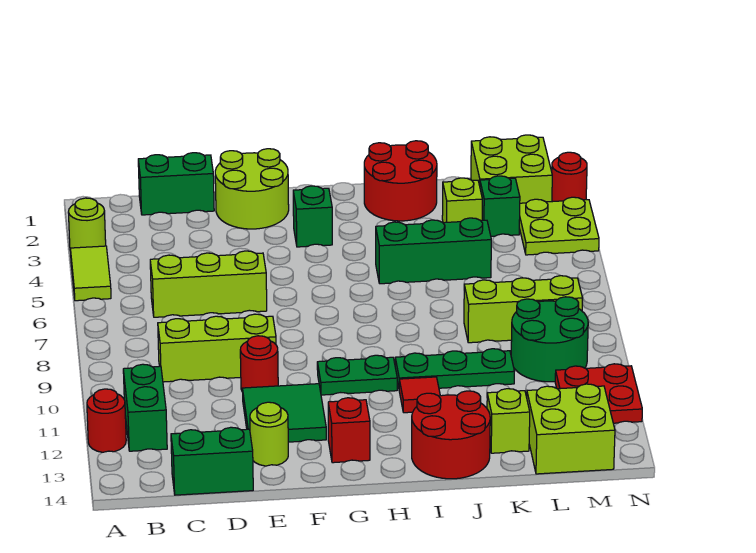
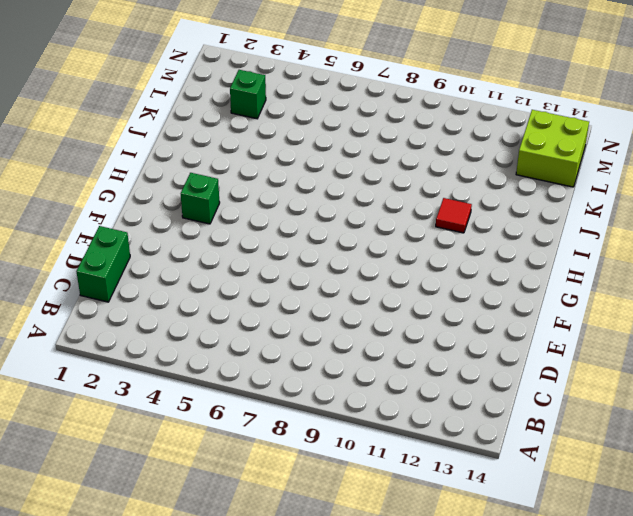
none -> lime 1x1 round brick [68,198,106,251]
none -> lime 1x2 tile [70,246,111,301]
none -> red 1x1 round brick [87,389,126,452]
none -> green 1x2 brick [123,364,167,451]

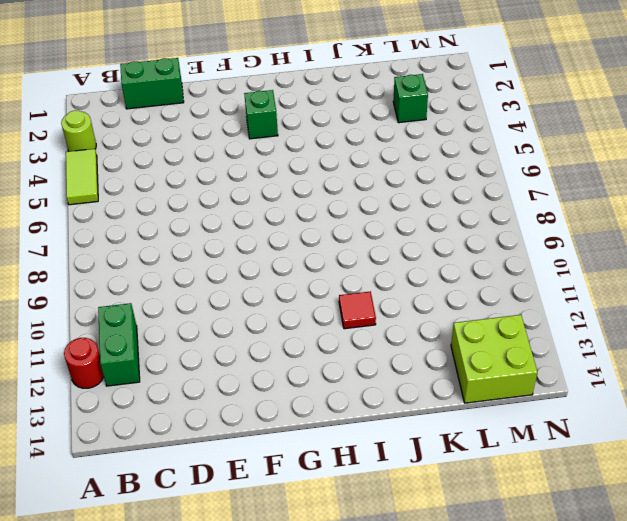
none -> lime 1x3 brick [150,251,267,317]
none -> lime 1x3 brick [158,314,276,382]
none -> green 1x2 brick [171,427,253,495]
none -> lime 2x2 round brick [215,149,289,229]

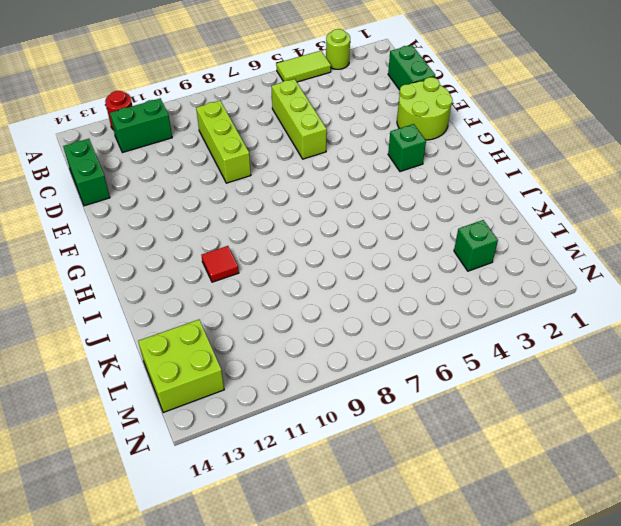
none -> red 1x1 round brick [240,336,278,392]
none -> green 2x2 tile [242,384,326,442]
none -> lime 1x1 round brick [250,402,288,466]
none -> green 1x2 plate [317,355,397,395]

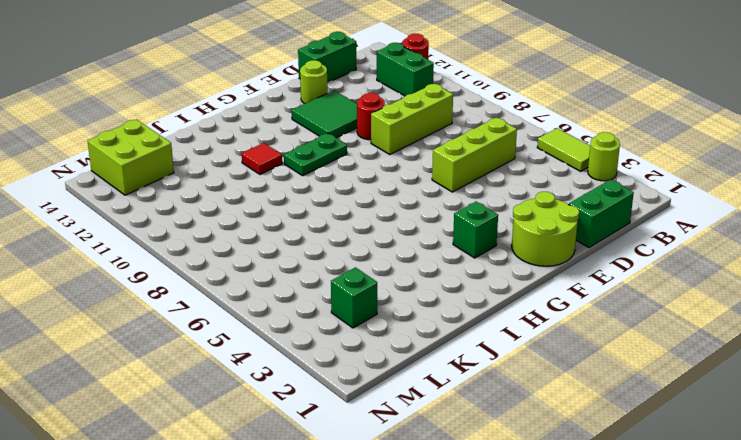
none -> red 1x1 brick [328,398,370,463]
none -> red 2x2 round brick [364,141,437,221]
none -> green 1x3 brick [376,218,491,284]
none -> green 1x3 plate [395,349,514,388]

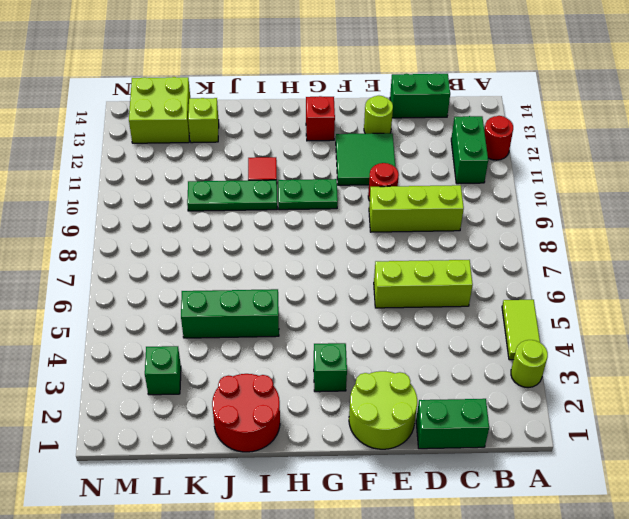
none -> red 2x2 round brick [412,391,490,479]
none -> lime 1x1 brick [442,178,482,223]
none -> lime 1x3 brick [464,276,583,343]
none -> lime 2x2 brick [471,135,552,203]

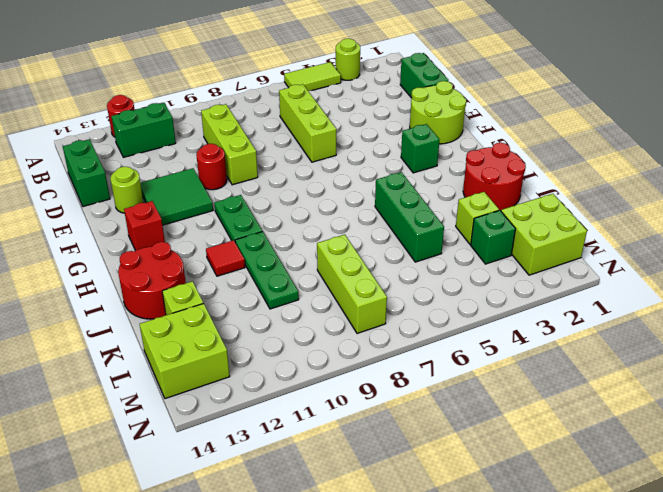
none -> green 2x2 round brick [511,297,588,382]
none -> lime 2x2 plate [519,197,599,255]
none -> red 2x2 plate [555,364,642,423]
none -> red 1x1 round brick [552,152,587,202]

